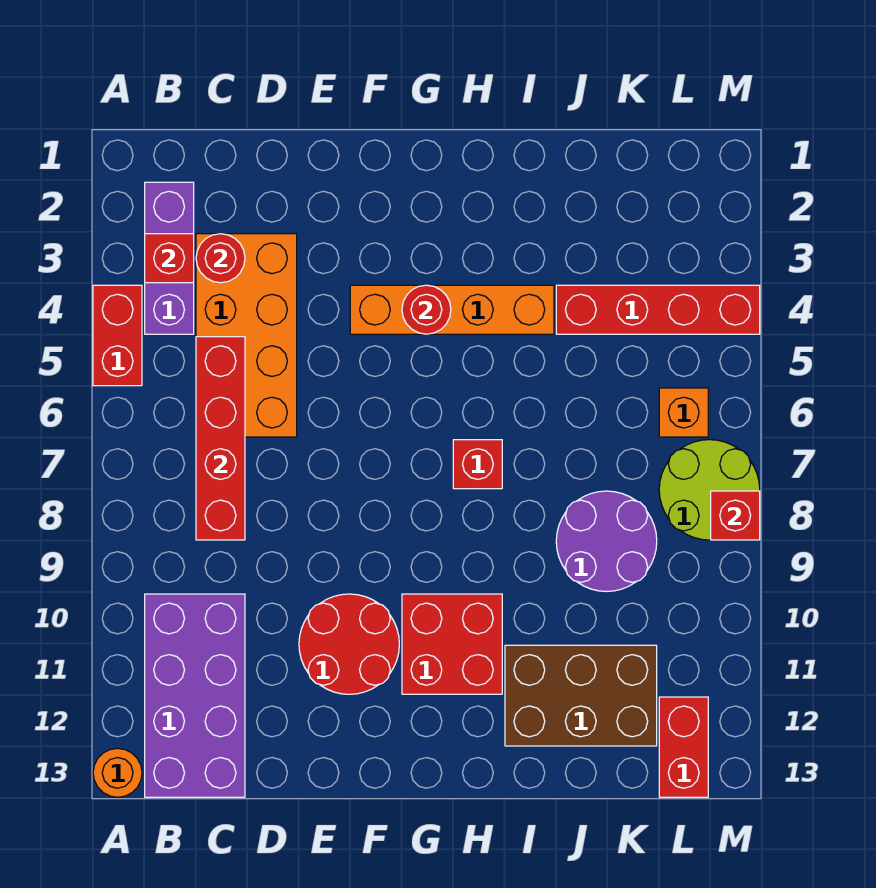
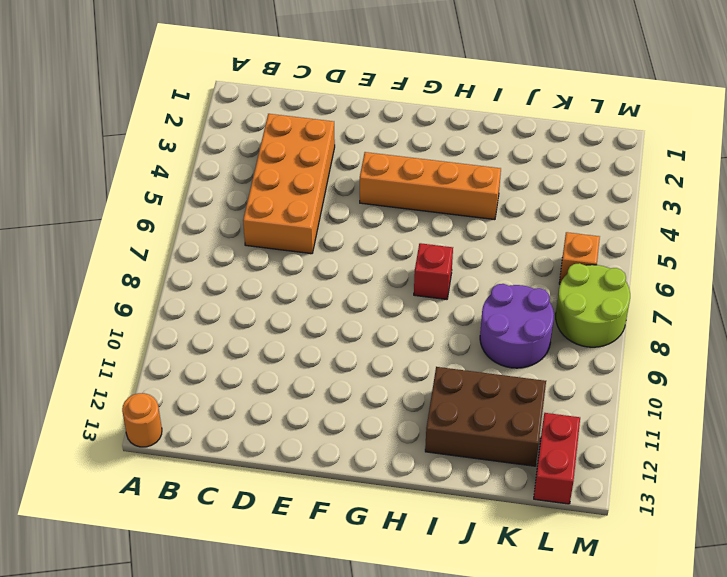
none -> red 1x2 brick [93,285,142,386]
none -> purple 1x3 brick [145,182,194,334]
none -> purple 2x4 brick [145,594,245,797]

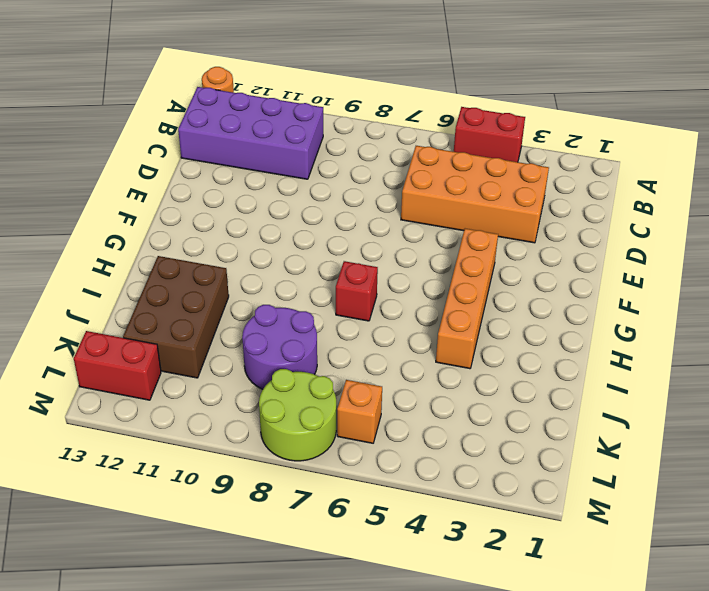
none -> purple 1x3 brick [145,182,194,334]
none -> red 2x2 round brick [299,594,399,694]
none -> red 2x2 brick [402,594,502,694]

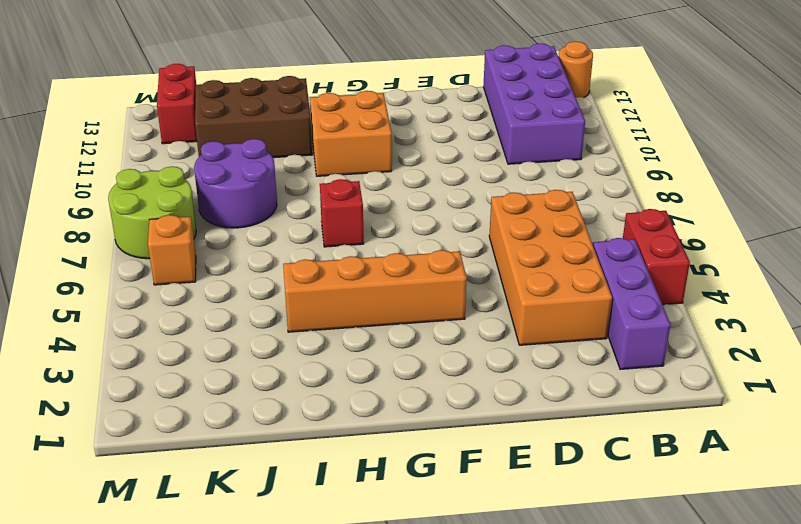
orange 2x2 brick [310,91,392,176] -> red 2x2 brick [402,594,502,694]
none -> red 2x2 round brick [299,594,399,694]
none -> red 1x4 brick [556,285,760,334]
none -> red 1x1 brick [145,234,194,283]

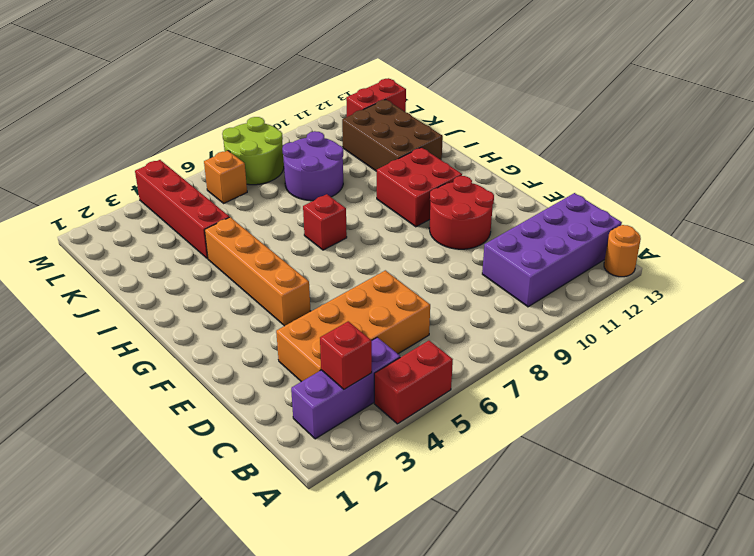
none -> red 1x1 round brick [196,234,245,283]
none -> red 1x4 brick [196,337,245,540]
none -> red 1x1 round brick [402,285,451,334]

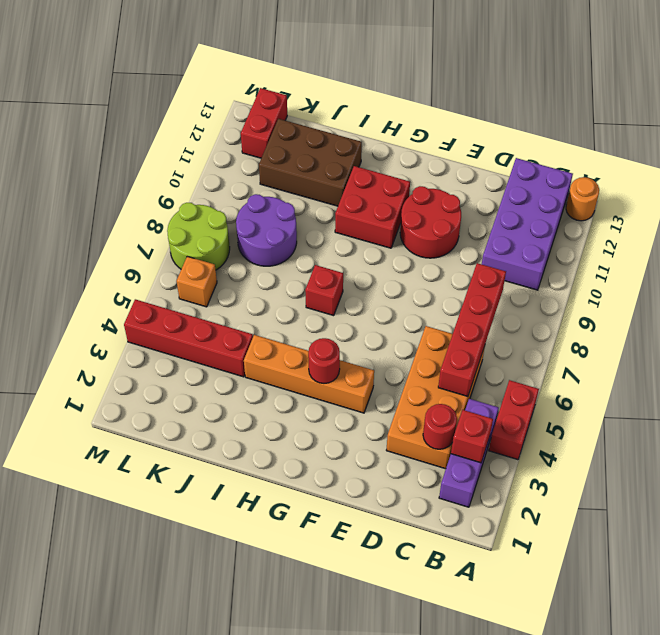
none -> red 1x1 brick [711,491,760,540]

